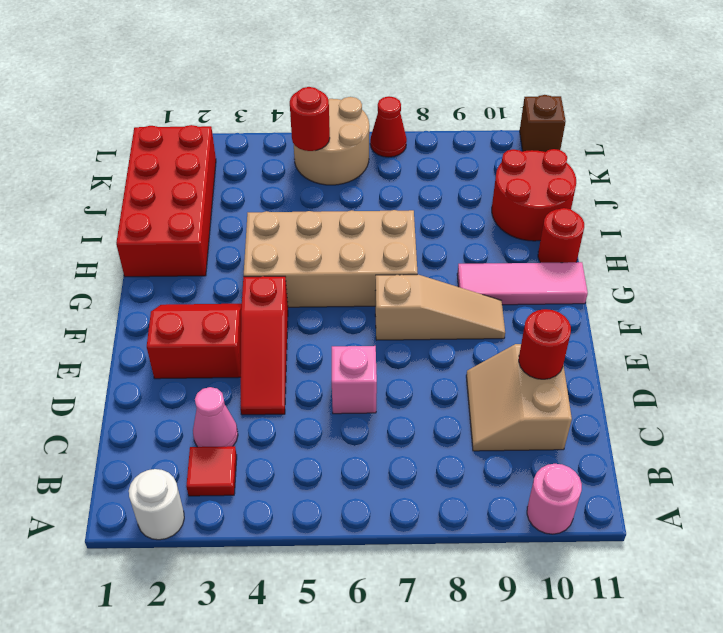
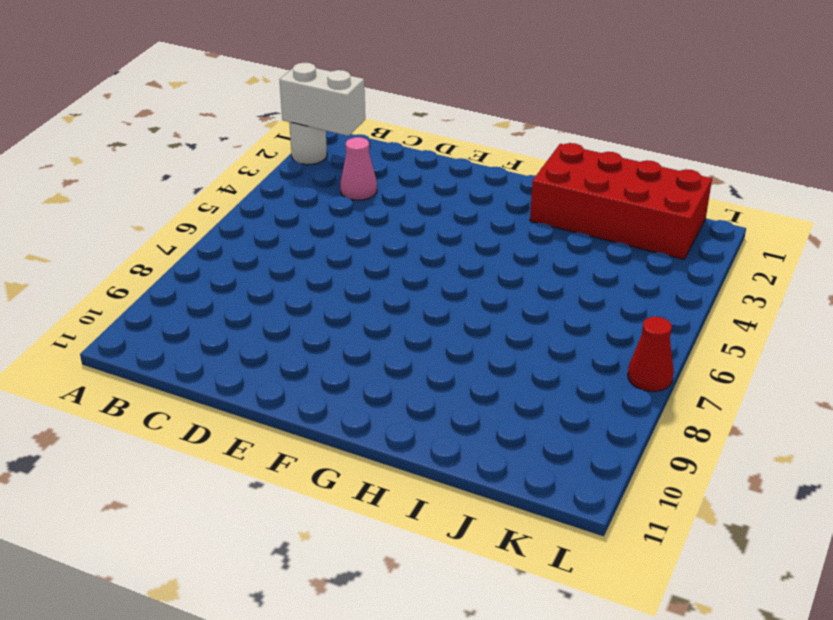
white 1x2 brick [280,63,365,136] -> none
none -> pink 1x1 round brick [527,464,582,534]
none -> red 1x1 tile [186,446,237,496]
none -> tan 2x2 slope [466,344,572,451]

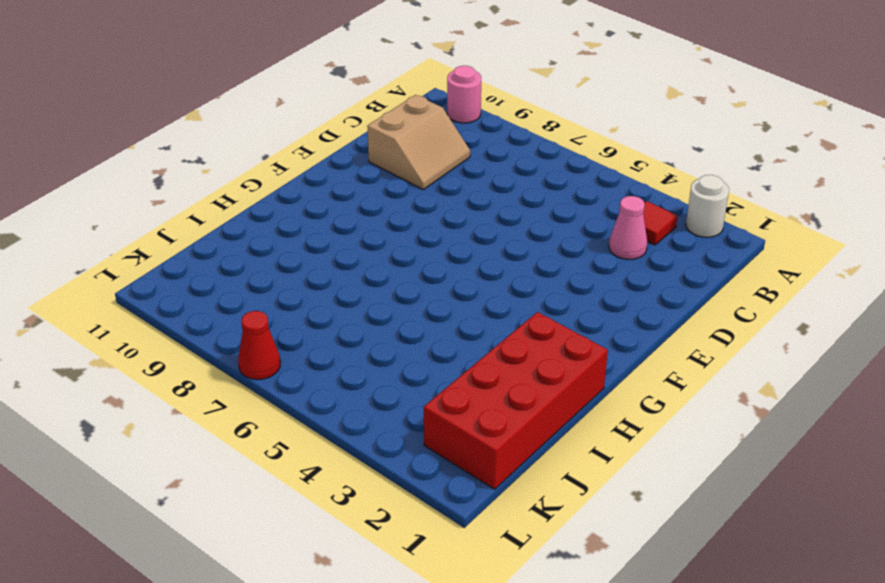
none -> red 1x3 slope [241,276,288,415]
none -> pink 1x1 brick [332,346,377,414]
none -> red 2x2 slope [147,304,242,379]

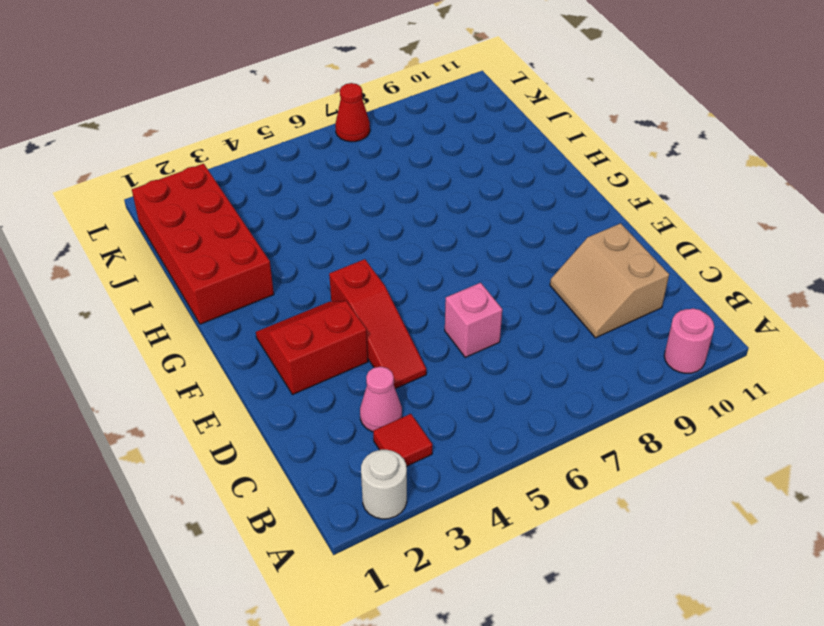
none -> tan 1x3 slope [375,275,505,340]
none -> tan 2x4 brick [244,210,418,307]
none -> pink 1x3 tile [457,262,588,305]

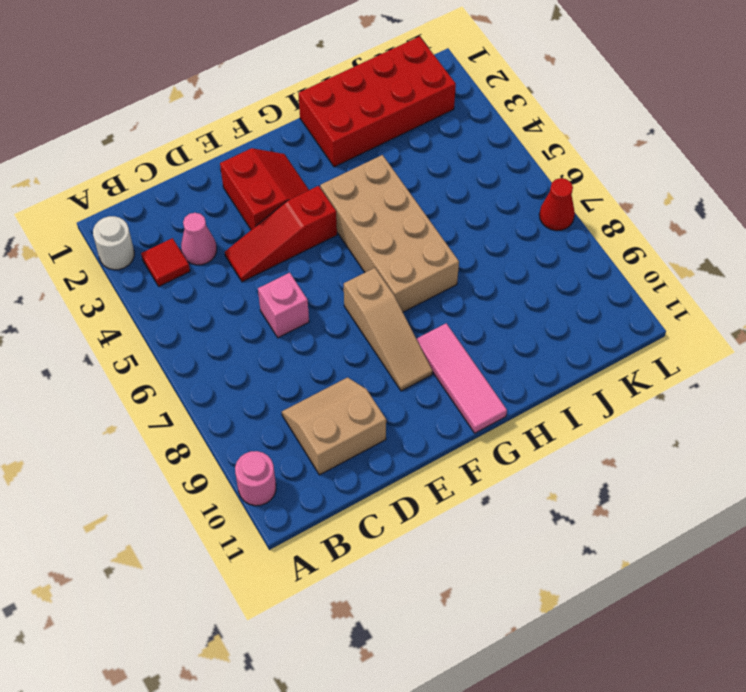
none -> red 1x1 round brick [538,208,584,263]
none -> red 2x2 round brick [492,149,576,241]
none -> tan 2x2 round brick [294,97,369,185]

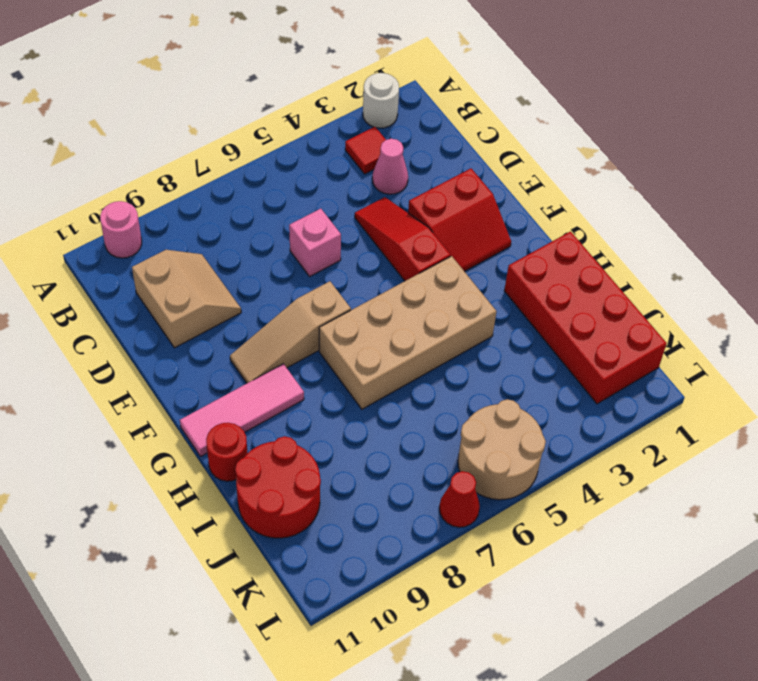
none -> brown 1x1 brick [520,95,566,152]
none -> red 1x1 round brick [519,309,571,379]
none -> red 1x1 round brick [290,87,330,151]

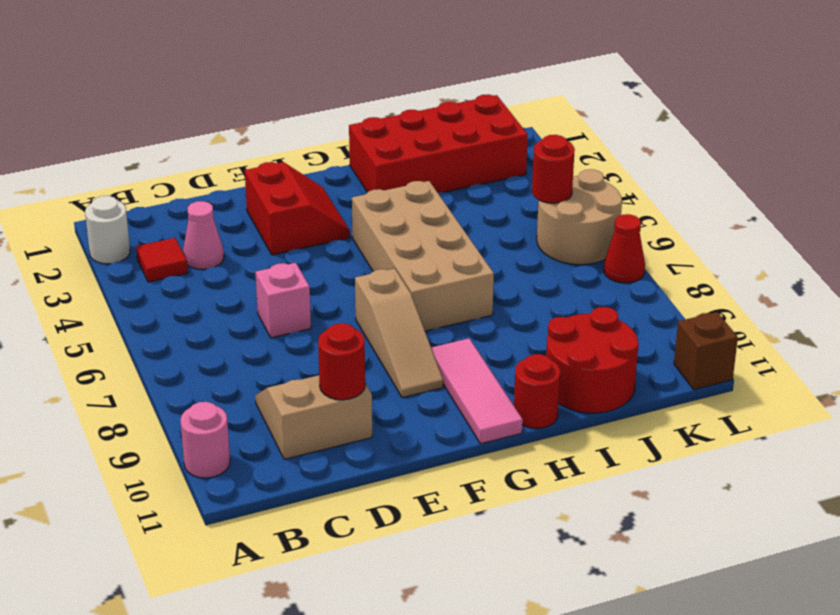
none -> red 1x3 slope [241,276,288,415]

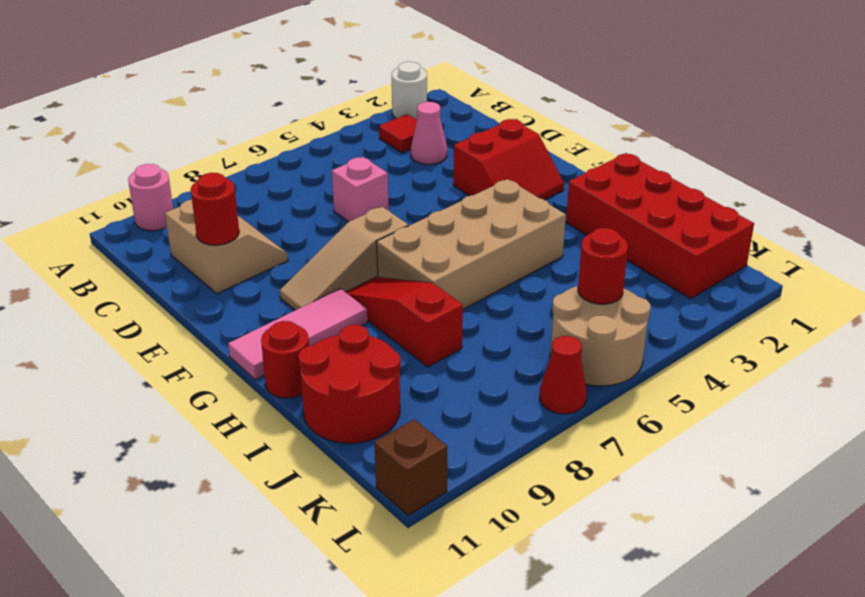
red 1x3 slope [346,277,463,367] -> red 1x3 slope moved to [241,276,288,415]

